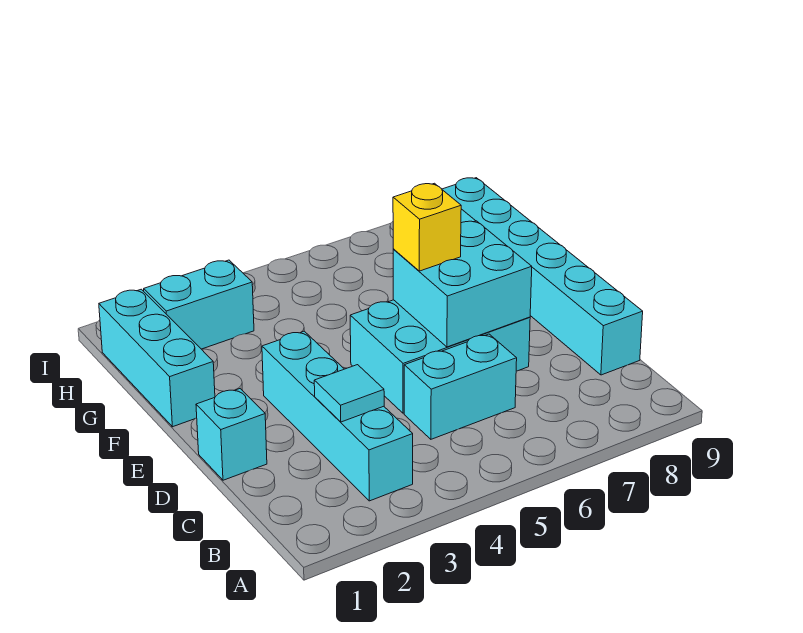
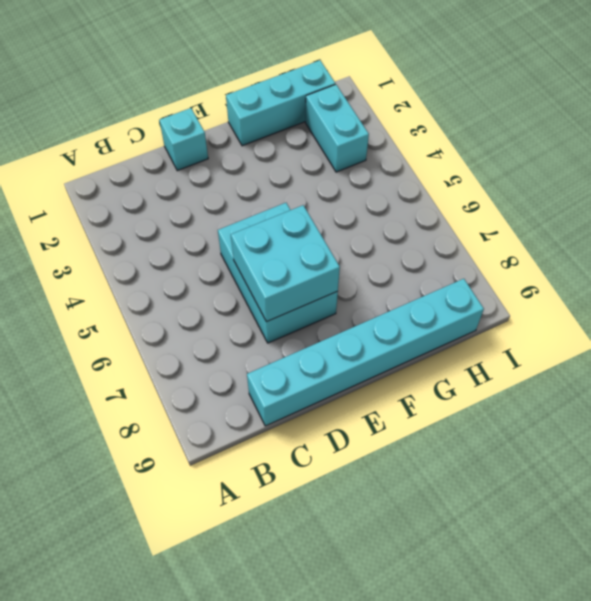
none -> cyan 1x4 brick [262,331,413,501]
none -> cyan 1x2 brick [404,334,517,439]

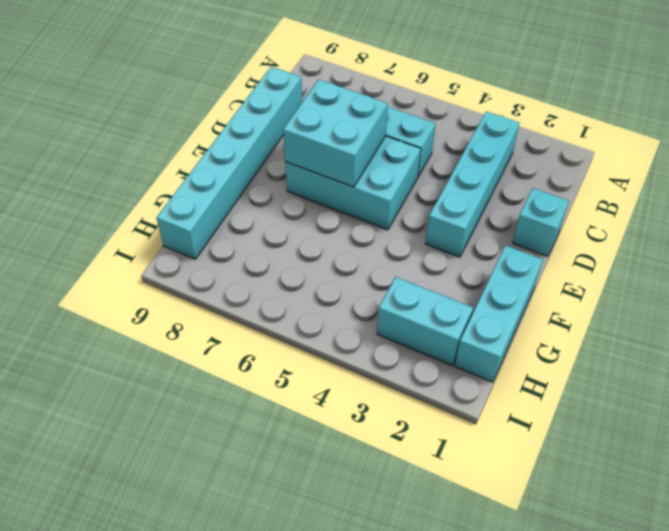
none -> cyan 1x1 tile [314,365,384,422]
none -> yellow 1x1 brick [393,183,461,271]

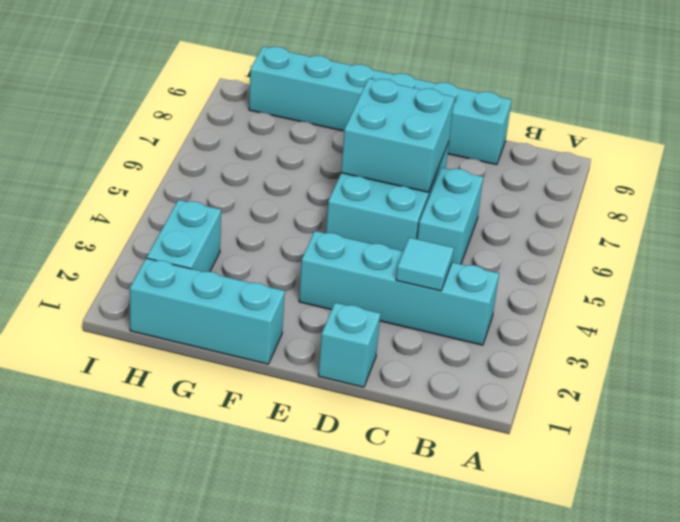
none -> yellow 1x1 brick [393,183,461,271]

